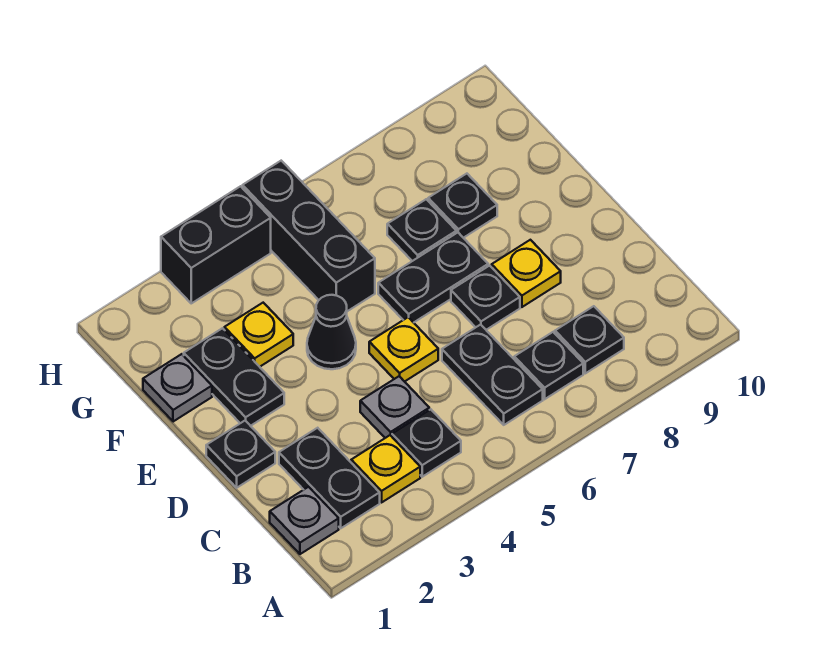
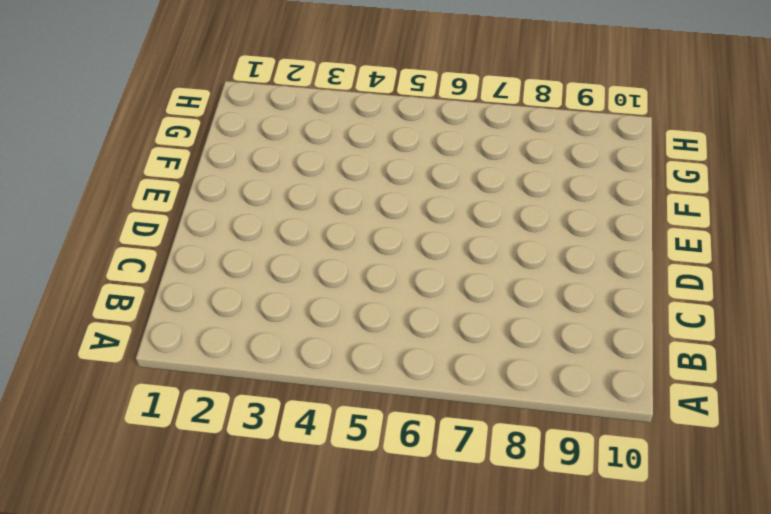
none -> grey 1x1 plate [270,487,339,554]
none -> black 1x2 plate [279,428,380,528]
none -> yellow 1x1 plate [351,435,420,502]

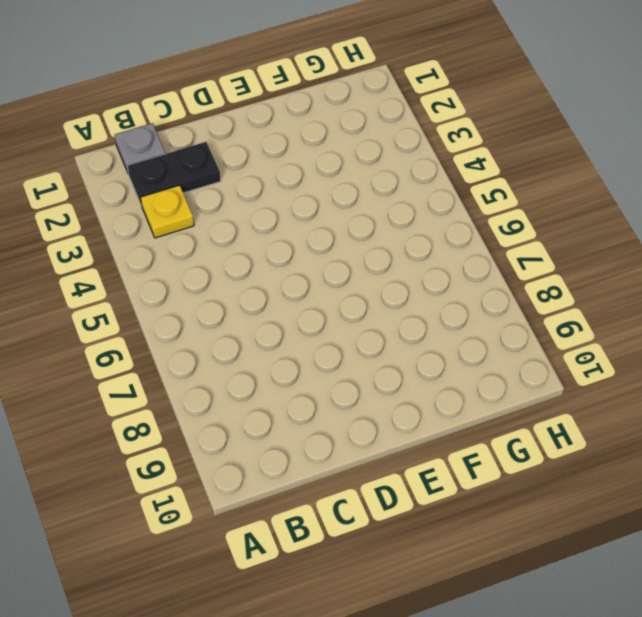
none -> black 1x1 plate [392,409,461,477]
none -> black 1x2 plate [442,325,543,425]
none -> black 1x1 plate [514,332,583,399]

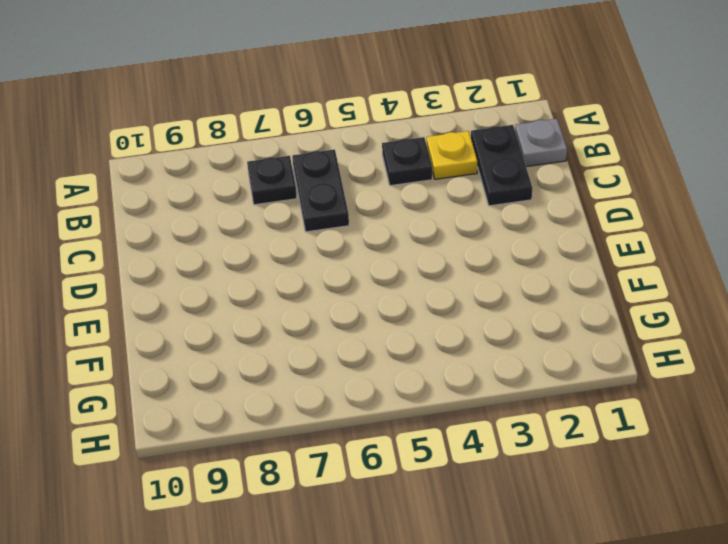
none -> black 1x1 plate [555,306,624,373]
none -> grey 1x1 plate [360,376,429,438]
none -> black 1x1 plate [206,421,275,488]

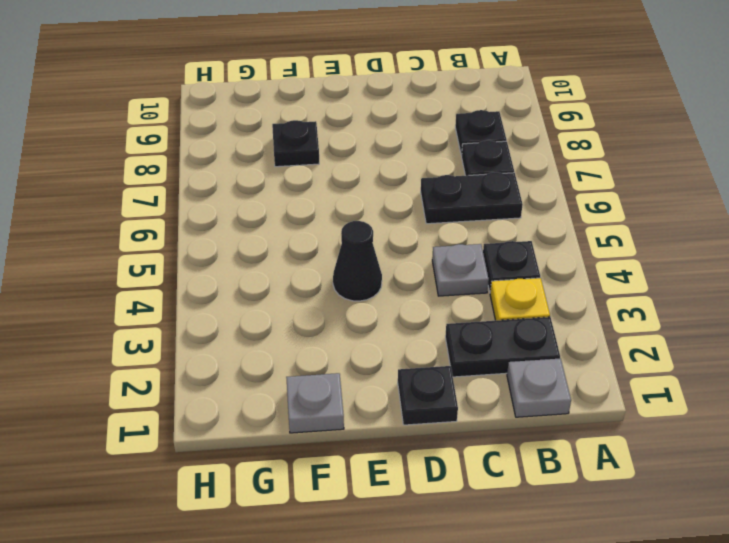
none -> yellow 1x1 plate [369,317,438,382]
none -> black 1x1 plate [451,266,520,330]
none -> yellow 1x1 plate [492,240,561,307]

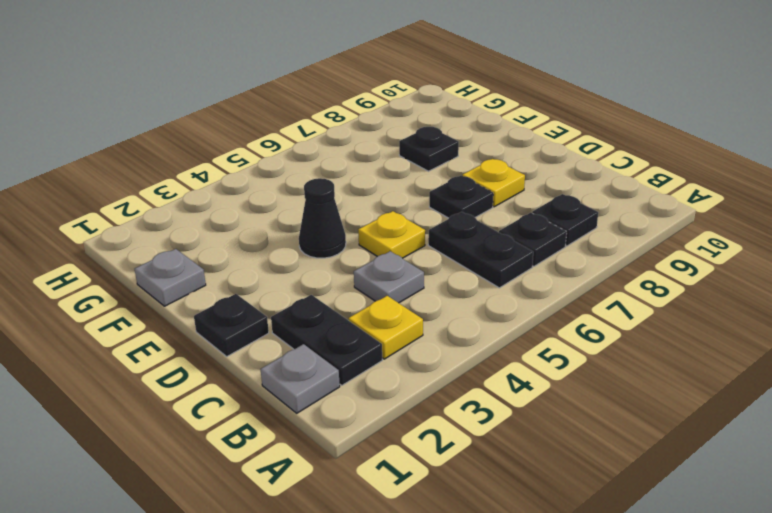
none -> black 1x1 plate [392,409,461,477]
none -> black 1x2 plate [184,328,284,426]
none -> black 1x2 plate [378,233,488,323]

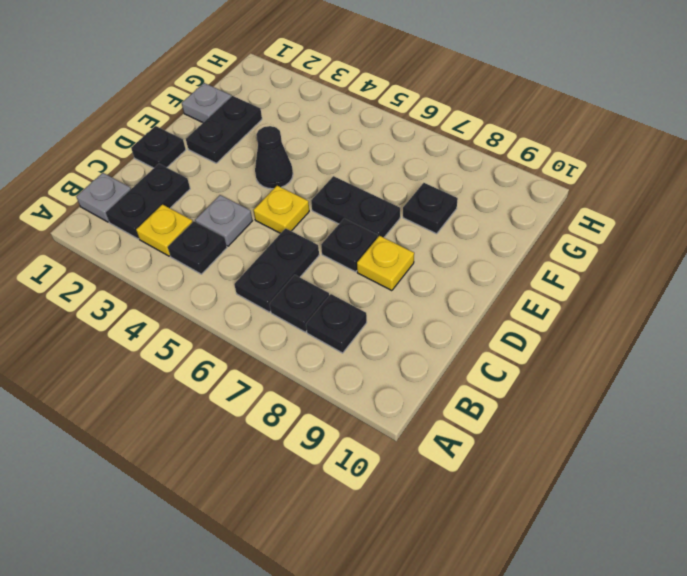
none -> yellow 1x1 plate [224,303,293,367]
none -> black 1x3 brick [243,161,375,311]
none -> black 1x1 plate [387,199,456,261]

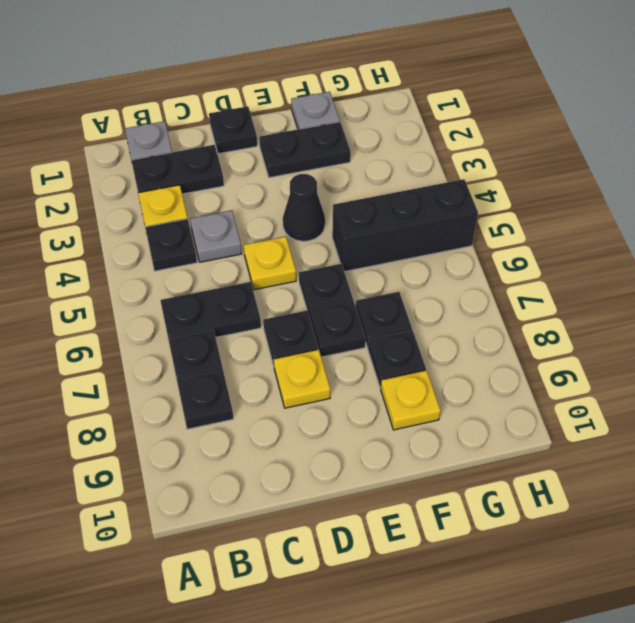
yellow 1x1 plate [381,371,441,430] -> yellow 1x1 plate moved to [224,303,293,367]
none -> black 1x2 brick [161,186,271,303]

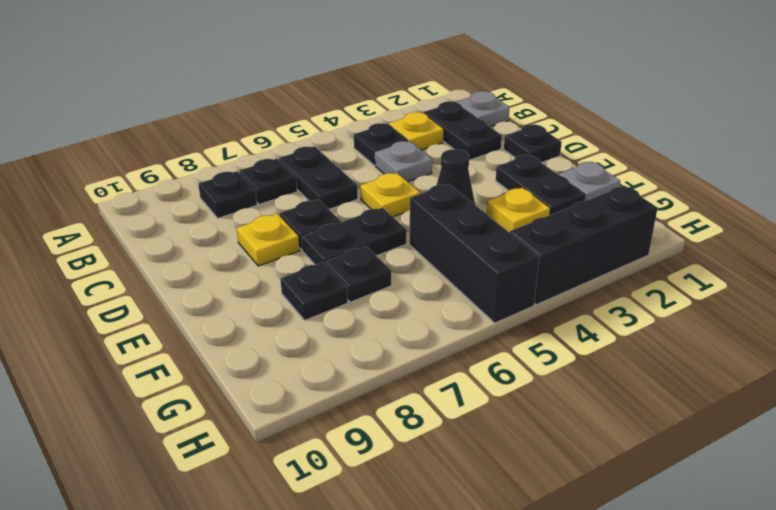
black 1x3 brick [510,186,658,305] -> black 1x2 brick [161,186,271,303]

